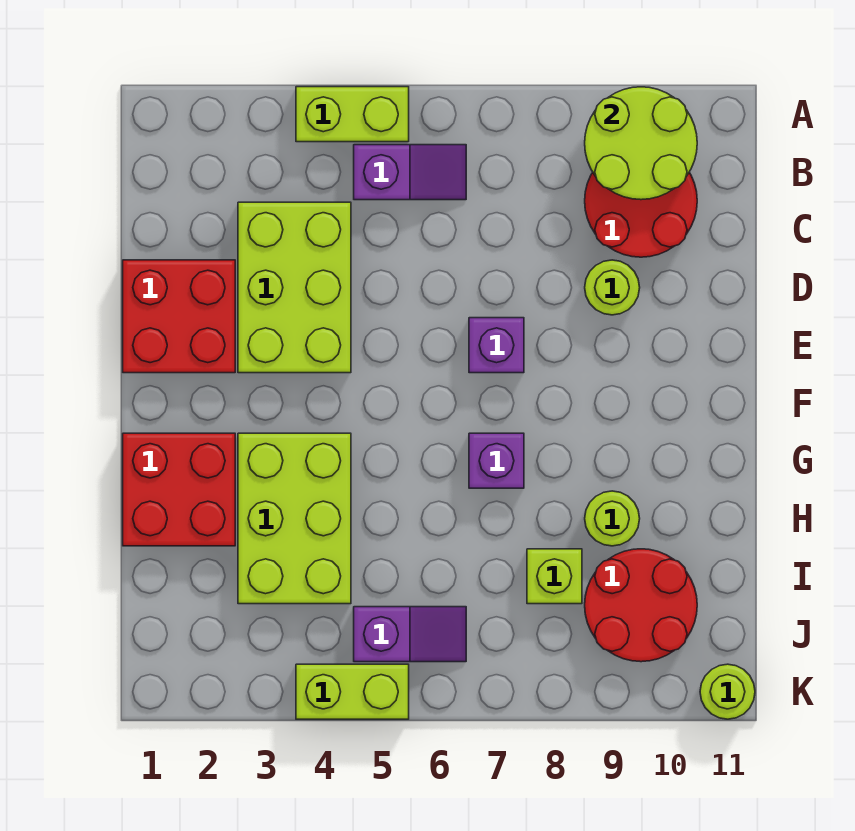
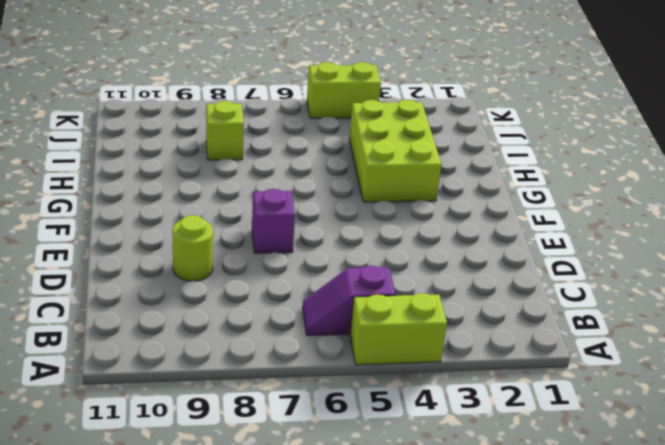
none -> red 2x2 round brick [585,173,697,257]
none -> lime 2x3 brick [238,202,351,373]
none -> red 2x2 brick [123,260,235,373]

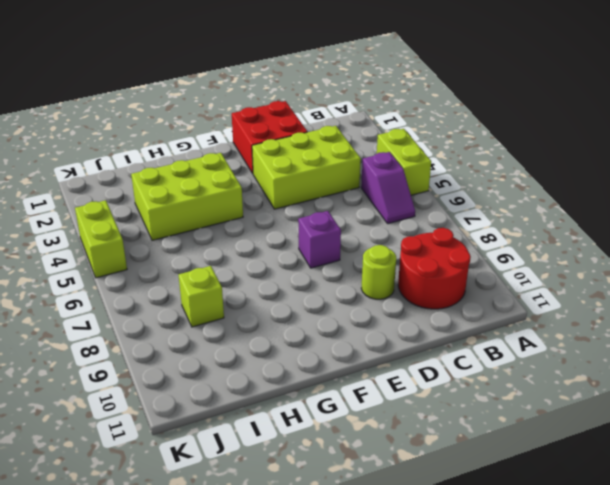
none -> red 2x2 brick [123,433,235,546]
none -> purple 1x1 brick [469,433,524,488]
none -> lime 1x1 round brick [585,491,640,546]

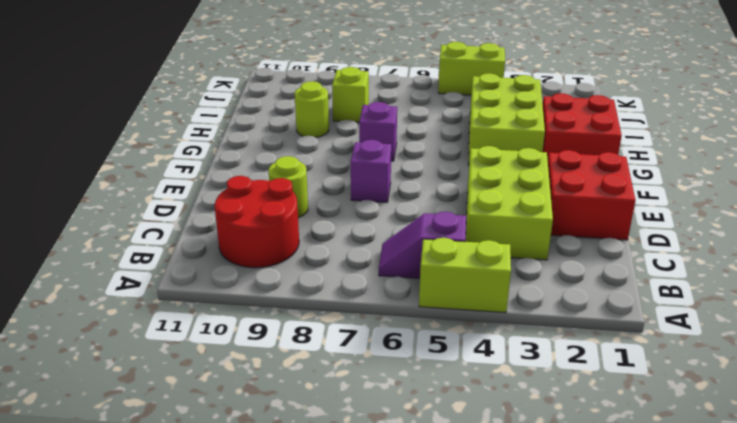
none -> red 2x2 round brick [585,549,697,662]
none -> purple 1x2 slope [354,607,466,662]
none -> lime 1x1 round brick [700,664,755,719]

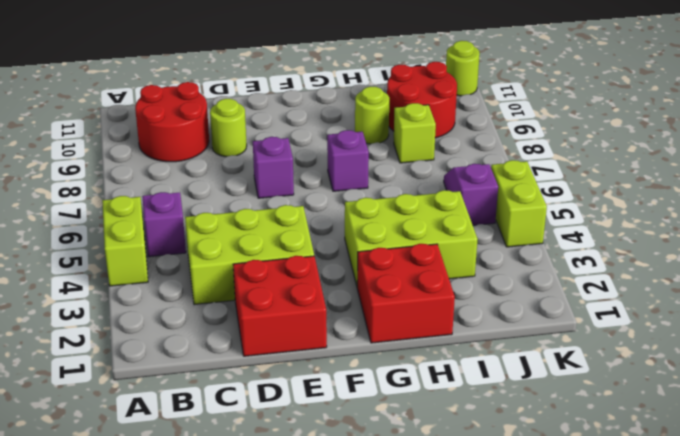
none -> lime 2x2 round brick [585,87,697,200]

